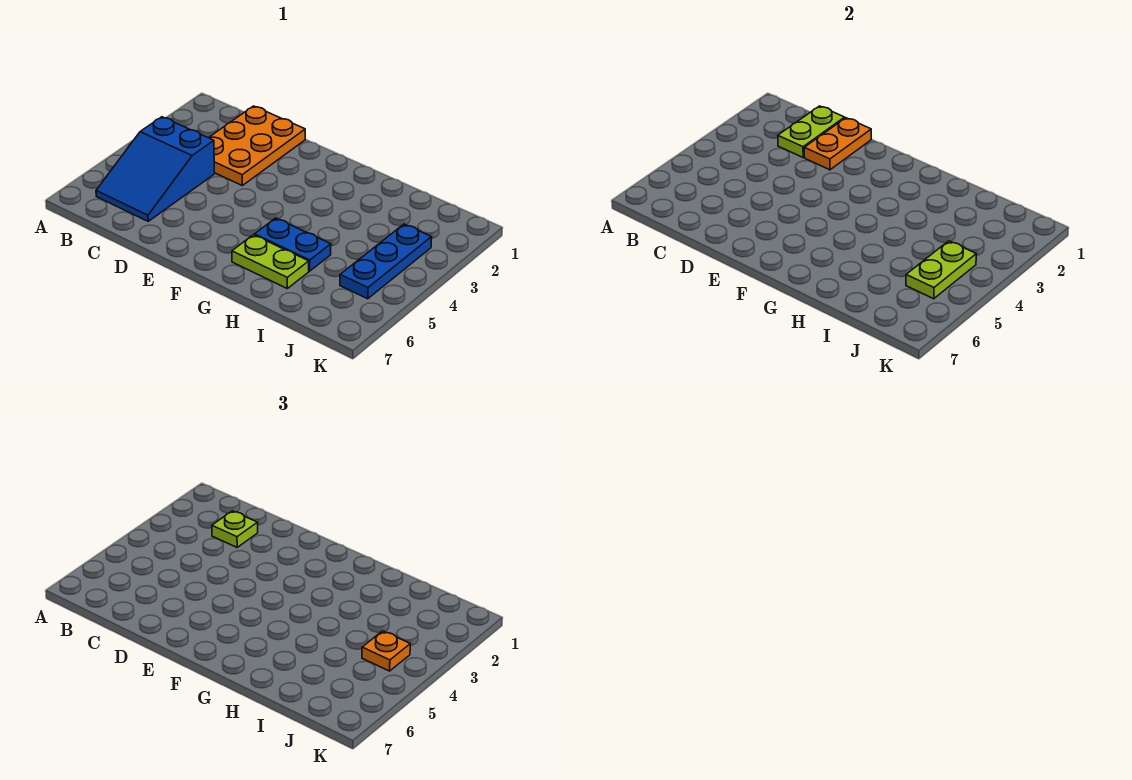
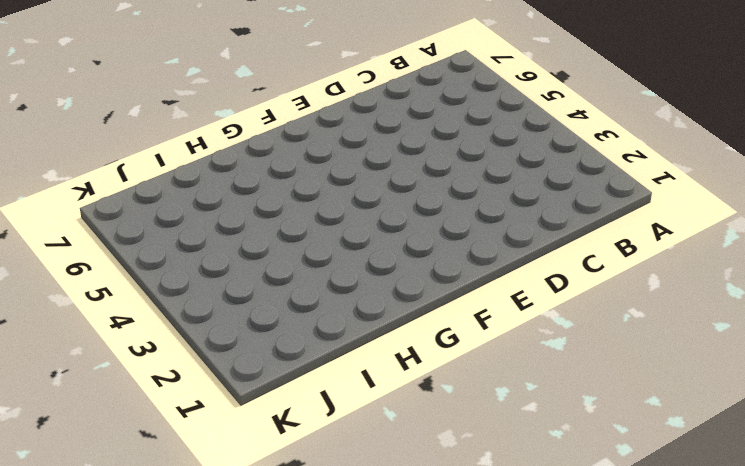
none -> blue 2x3 slope [96,117,214,221]
none -> orange 2x3 plate [209,106,305,185]

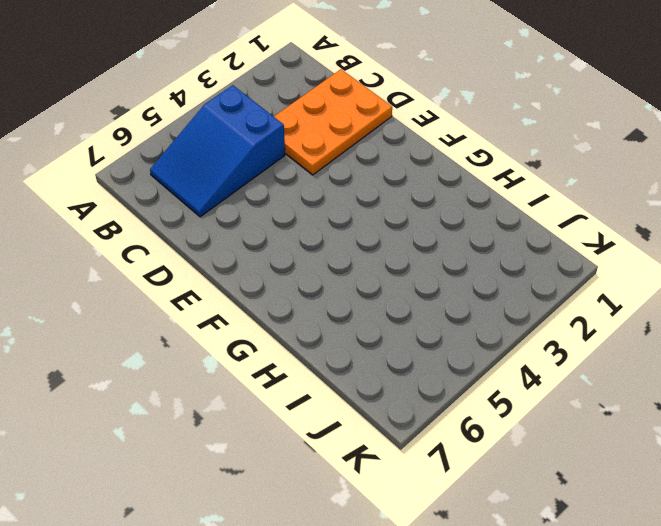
none -> blue 1x2 plate [254,218,331,271]
none -> lime 1x2 plate [232,235,309,288]

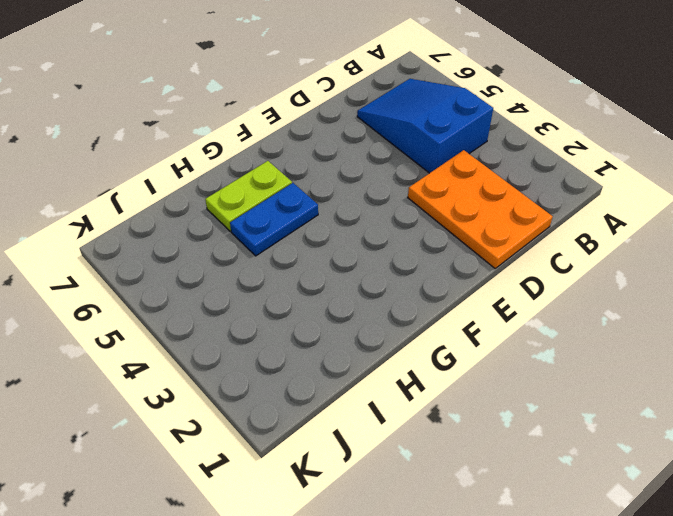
none -> blue 1x3 plate [340,224,432,299]
none -> lime 1x2 plate [778,106,845,157]

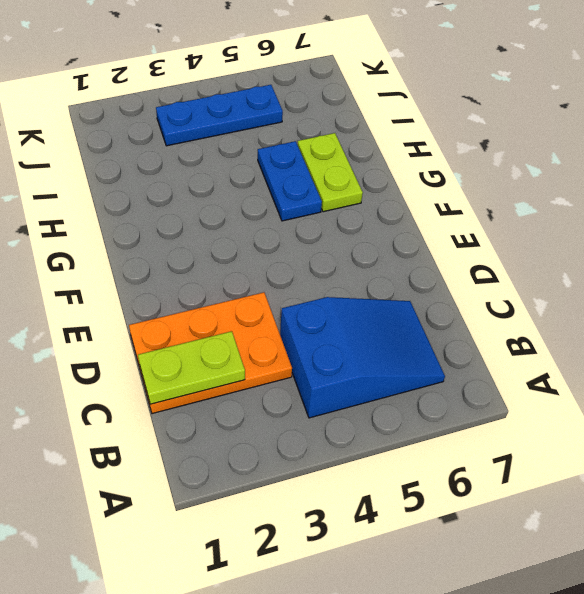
none -> orange 1x2 plate [804,118,871,170]
none -> lime 1x2 plate [906,241,976,299]

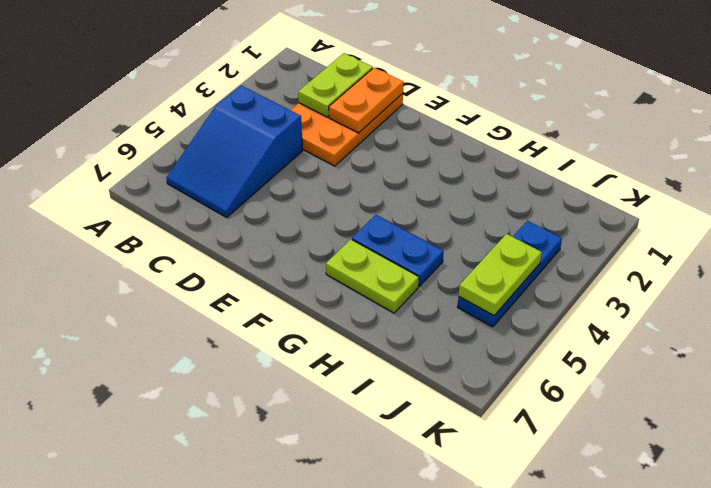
none -> lime 1x1 plate [212,511,258,547]
none -> orange 1x1 plate [362,631,410,671]

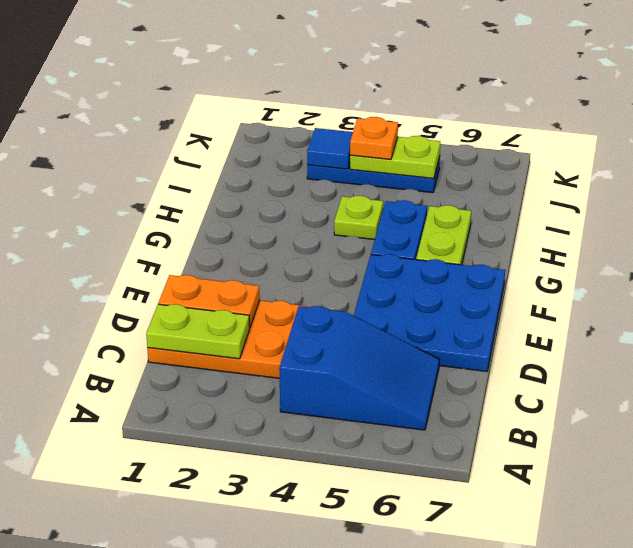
blue 3x3 plate [354,254,505,371] -> none
lime 1x1 plate [334,196,383,240] -> lime 1x1 plate moved to [212,511,258,547]
blue 1x1 tile [307,128,353,169] -> none

